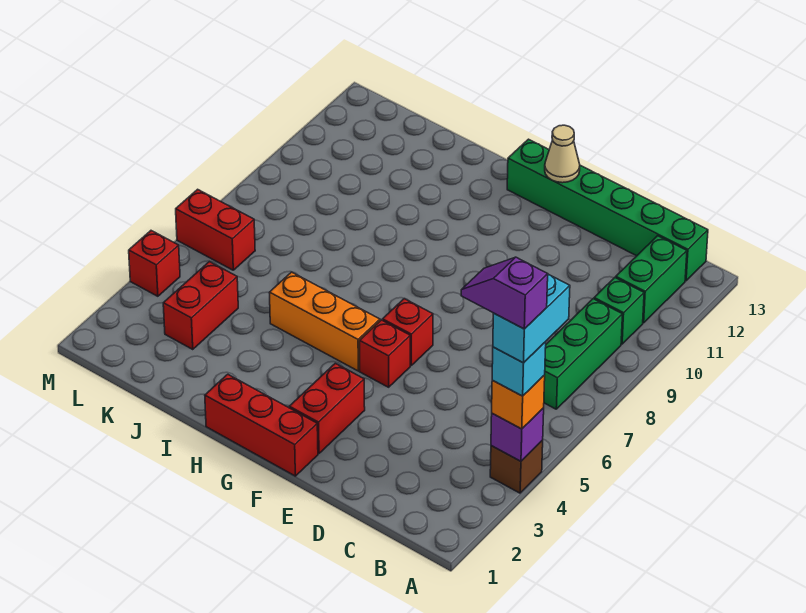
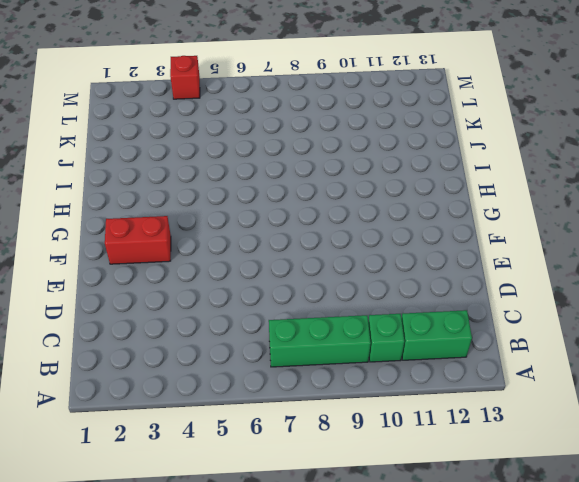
none -> brown 1x1 brick [490,440,543,493]
none -> green 1x6 brick [507,139,708,281]
none -> red 1x3 brick [205,374,318,476]

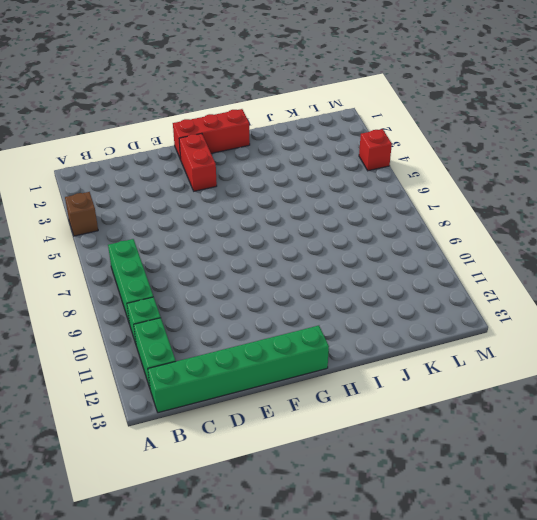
none -> red 1x1 brick [360,320,410,387]
none -> red 1x1 brick [383,299,433,365]
none -> orange 1x3 brick [269,272,380,371]

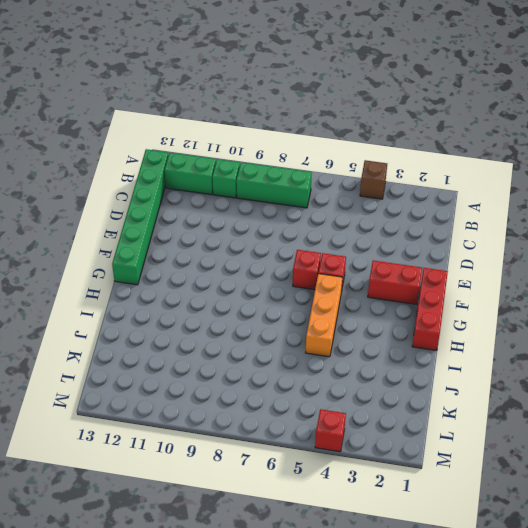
none -> red 1x2 brick [163,262,238,349]
none -> red 1x2 brick [176,189,255,270]
none -> purple 1x1 brick [491,408,544,461]

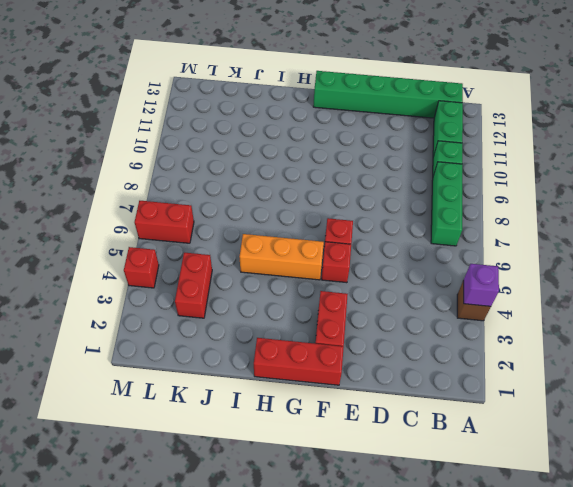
none -> tan 1x1 cone [545,125,580,183]
none -> orange 1x1 brick [492,375,545,429]
none -> cyan 1x1 brick [492,342,546,396]

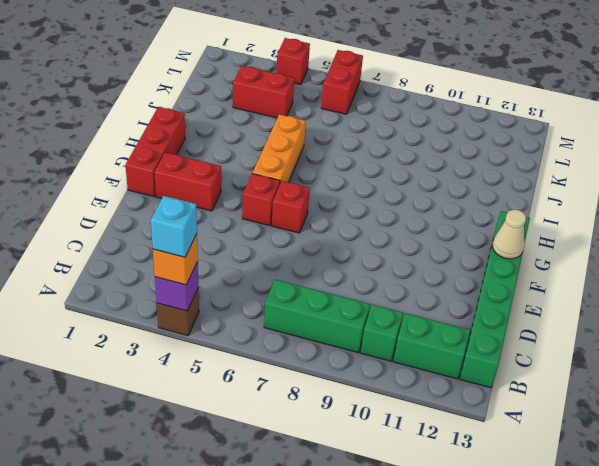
none -> cyan 1x2 brick [493,274,570,363]
none -> purple 1x2 slope [461,257,548,329]

